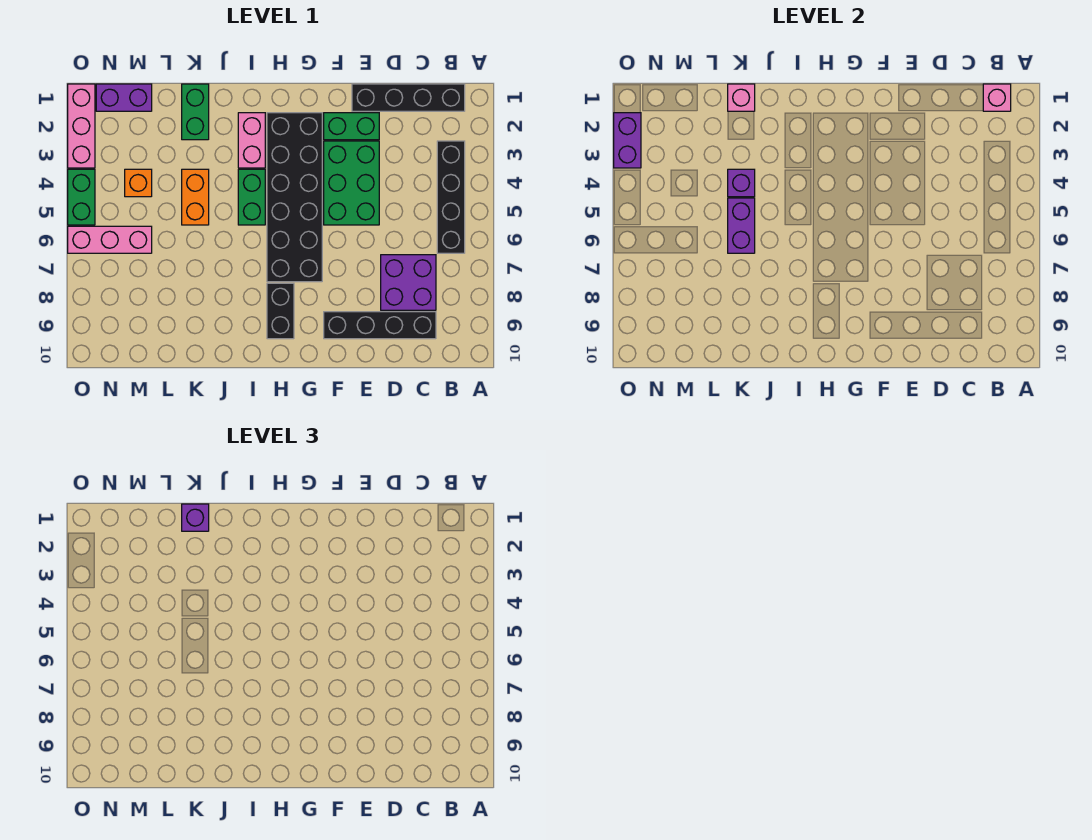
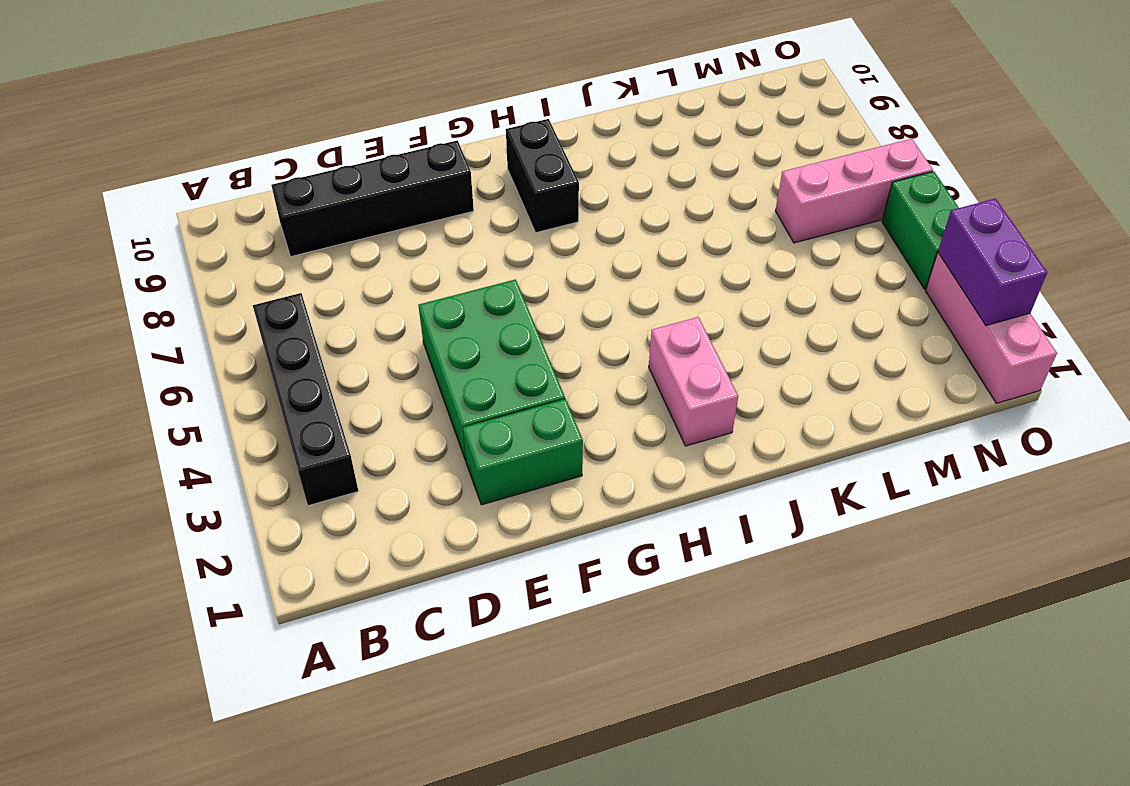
none -> black 1x4 brick [352,84,465,111]
none -> purple 2x2 brick [381,255,436,310]
none -> black 2x6 brick [267,113,322,282]

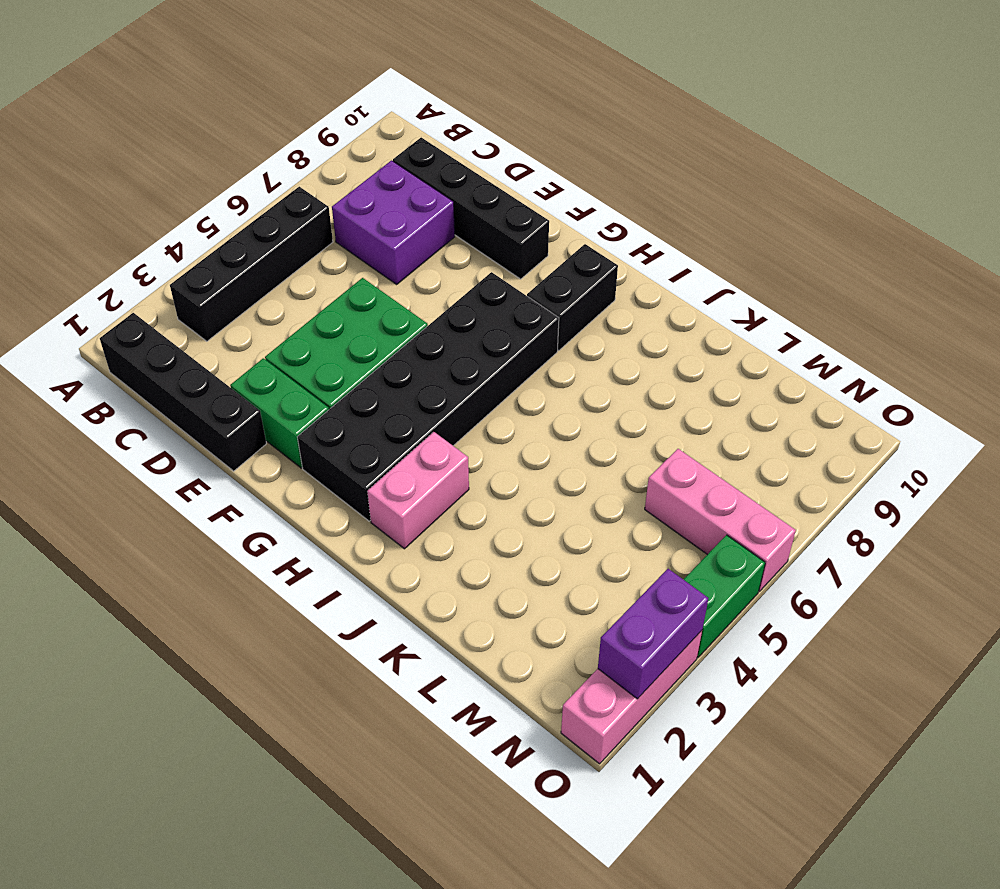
none -> green 1x2 brick [238,169,265,225]
none -> green 1x2 brick [182,84,209,140]
none -> orange 1x2 brick [182,169,209,225]

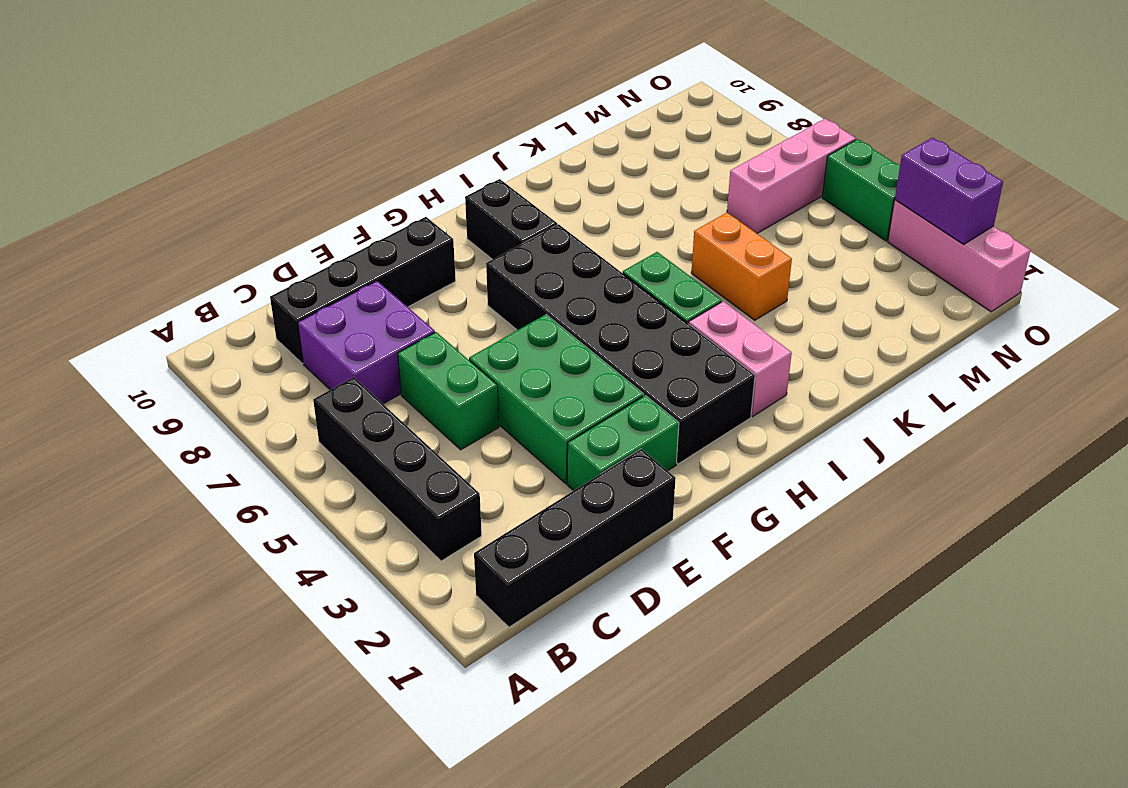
green 1x2 brick [398,332,499,450] -> green 1x2 brick moved to [182,84,209,140]
none -> purple 1x2 brick [96,84,152,111]
none -> orange 1x1 brick [125,169,152,197]
none -> pink 1x1 brick [983,84,1011,111]

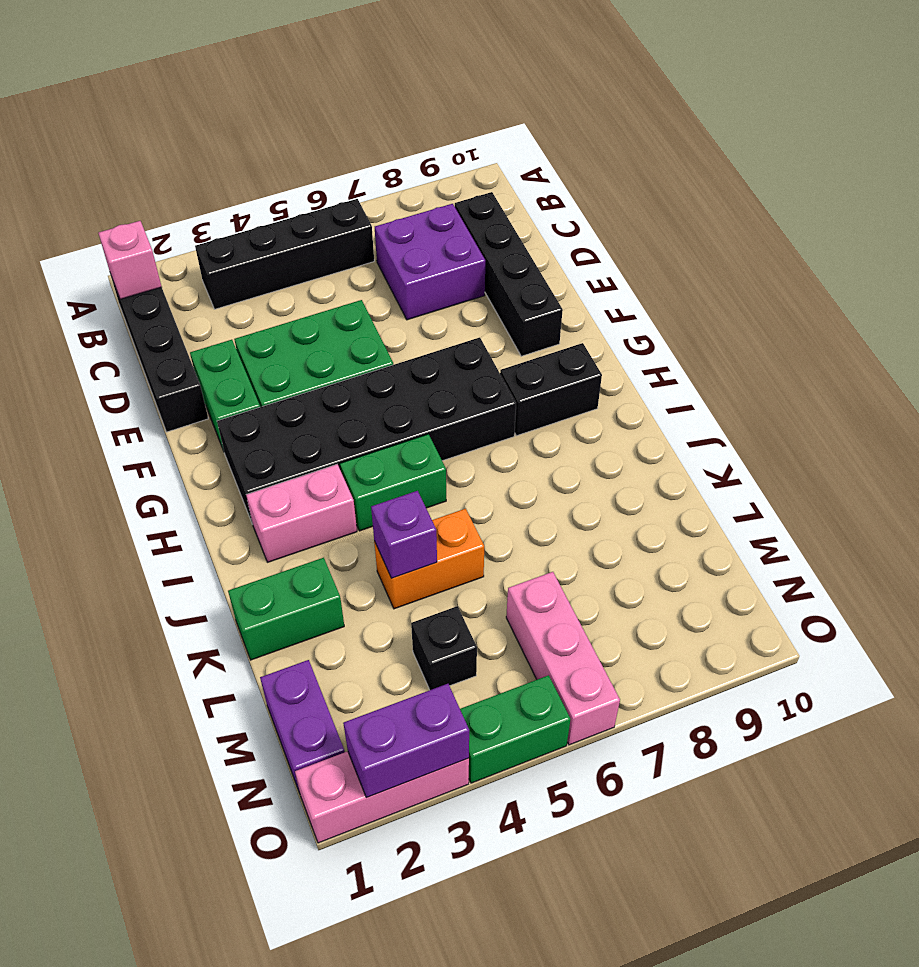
black 1x1 brick [411,606,477,690] -> orange 1x1 brick [125,169,152,197]
none -> pink 1x1 brick [728,84,755,111]
none -> purple 1x2 brick [728,198,755,253]
none -> purple 1x1 brick [182,504,209,531]

